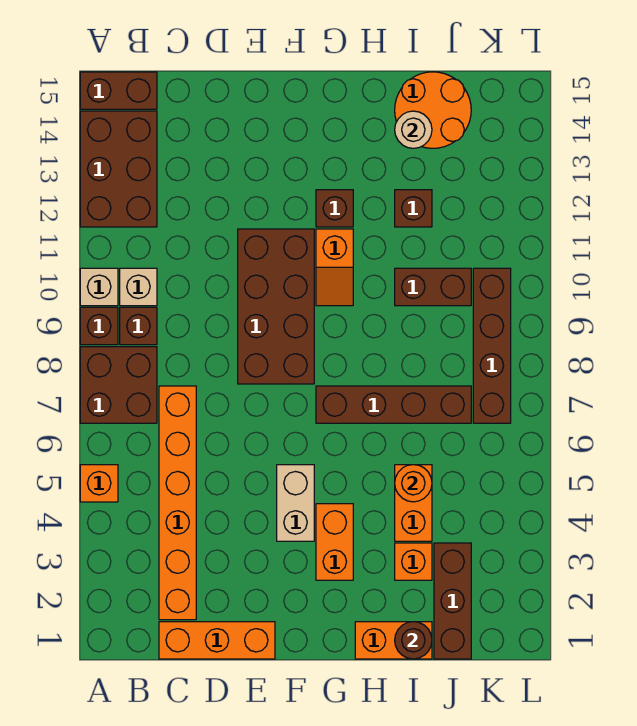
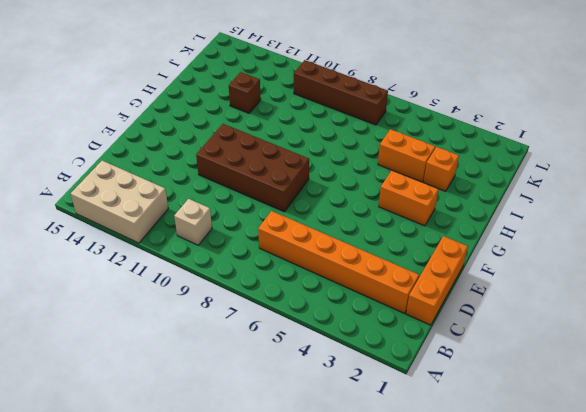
tan 2x3 brick [71,161,168,243] -> brown 2x3 brick [80,111,157,227]
none -> orange 1x1 brick [80,465,118,502]
none -> brown 2x2 brick [80,347,157,423]
none -> brown 1x1 brick [80,307,118,345]

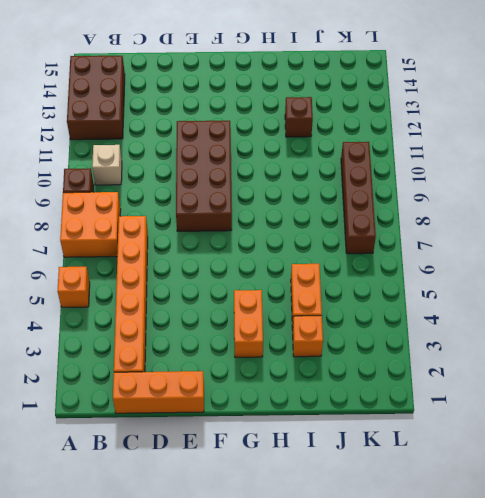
orange 2x2 brick [60,192,121,257] -> brown 2x2 brick [80,347,157,423]
none -> tan 1x1 brick [80,268,118,306]
none -> brown 1x2 brick [80,72,157,109]
none -> brown 1x1 brick [120,307,157,345]

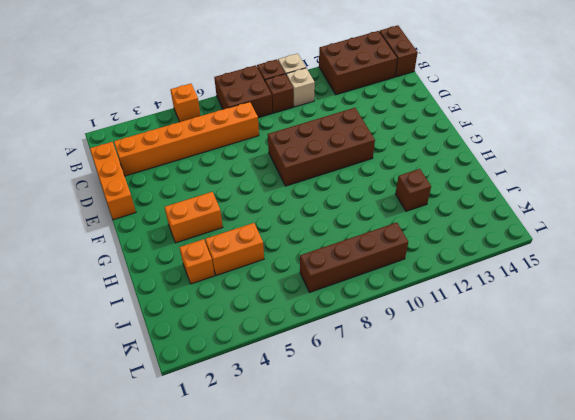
none -> tan 1x2 brick [277,465,314,541]
none -> brown 1x4 brick [316,386,471,423]
none -> orange 1x2 slope [316,229,353,306]

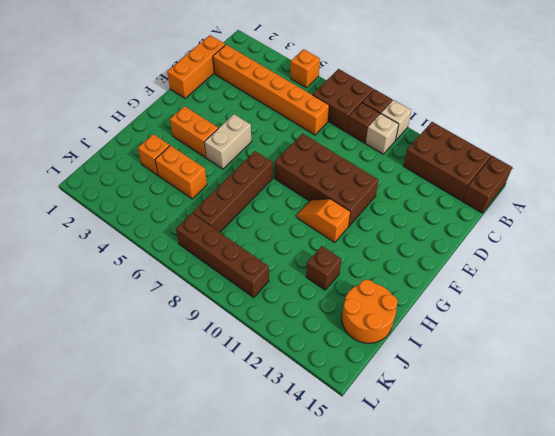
tan 1x2 brick [205,114,252,169] -> tan 1x2 brick turned to [277,465,314,541]
none -> brown 1x1 brick [316,190,353,227]
none -> orange 1x2 brick [355,622,432,659]
none -> brown 1x2 brick [395,268,471,306]

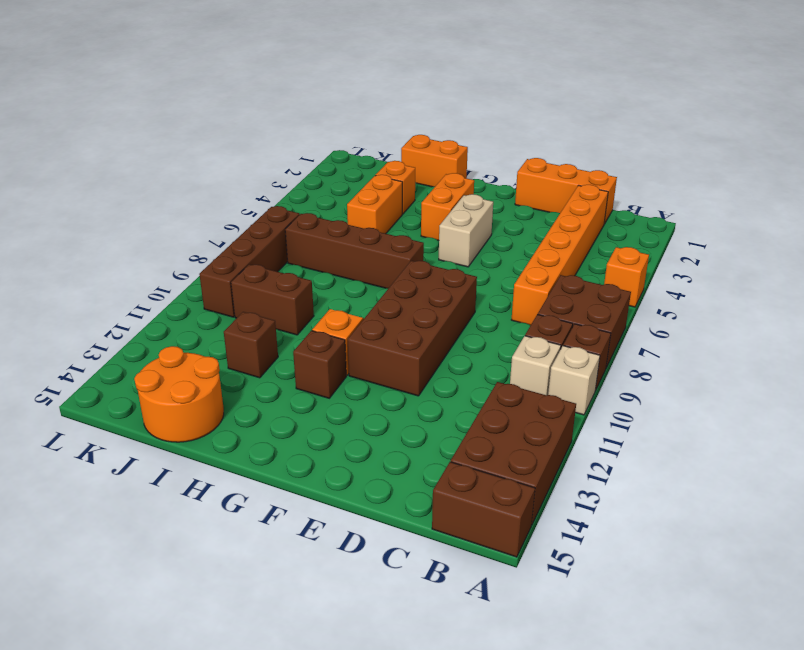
none -> brown 1x3 brick [434,543,471,659]
none -> brown 1x1 round brick [395,622,432,659]
none -> orange 1x1 round brick [395,465,432,502]

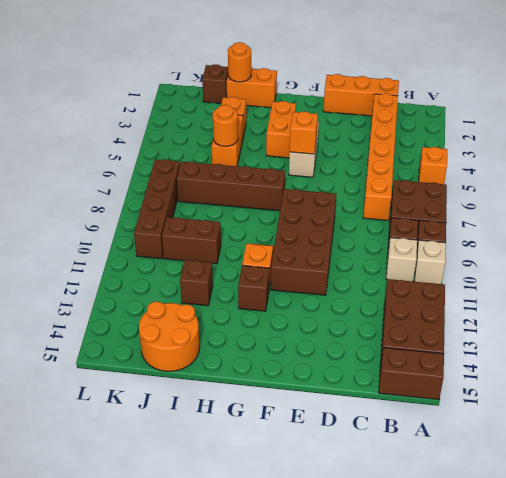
orange 1x1 brick [290,111,318,154] -> none
orange 1x1 round brick [228,42,251,82] -> brown 1x1 round brick [395,622,432,659]
brown 1x1 brick [202,64,228,103] -> brown 1x3 brick [434,543,471,659]
none -> tan 1x1 round brick [395,111,432,148]

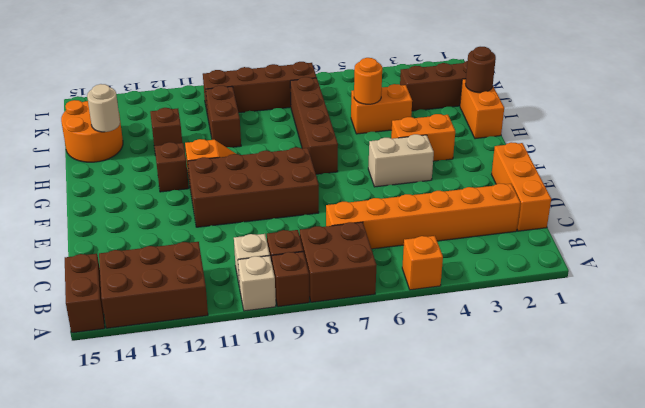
none -> orange 1x1 brick [395,543,432,580]

